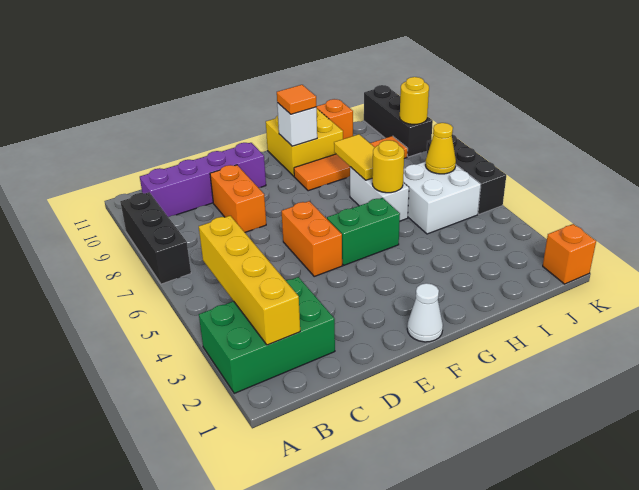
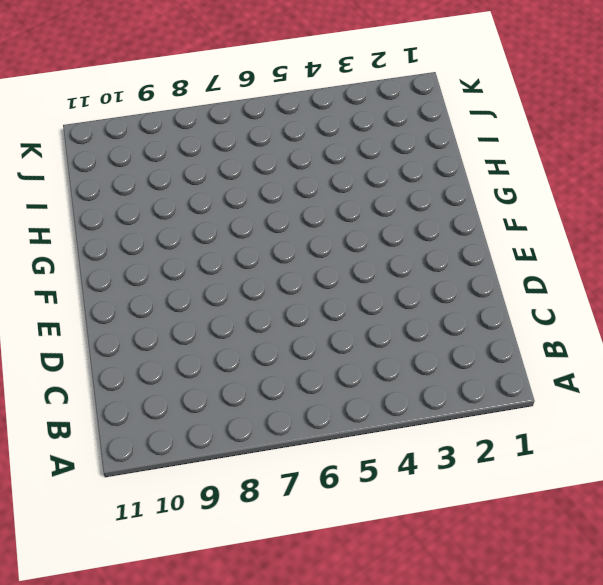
none -> green 2x3 brick [199,277,335,393]
none -> black 1x3 brick [120,192,191,284]
none -> purple 1x4 brick [140,143,266,217]

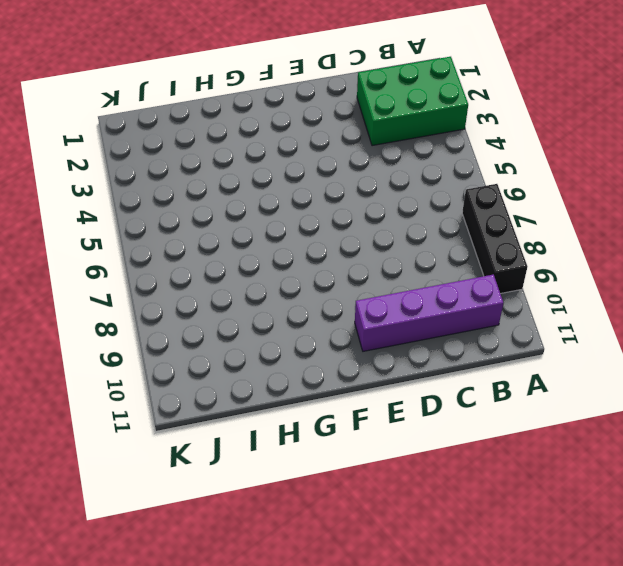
none -> orange 1x2 brick [210,165,266,232]
none -> orange 1x2 brick [281,201,342,276]
none -> white 1x1 cone [407,283,443,342]

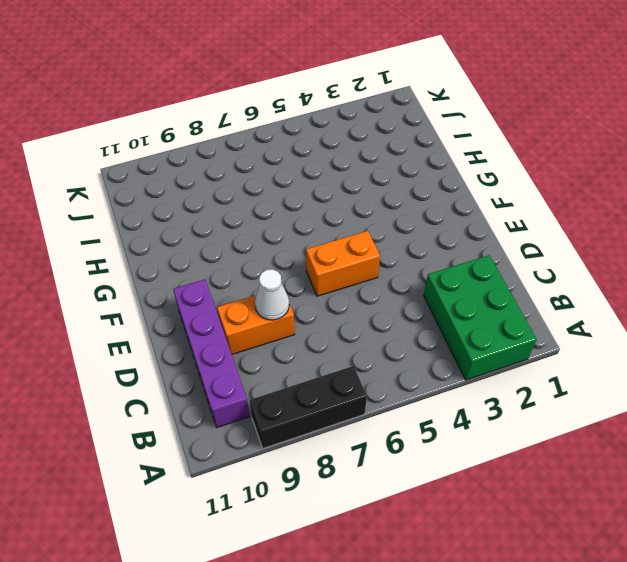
white 1x1 cone [255,269,289,320] -> white 1x1 cone moved to [407,283,443,342]
none -> green 1x2 brick [327,198,400,265]
none -> orange 1x4 tile [294,136,408,191]
none -> yellow 2x2 brick [266,109,343,176]

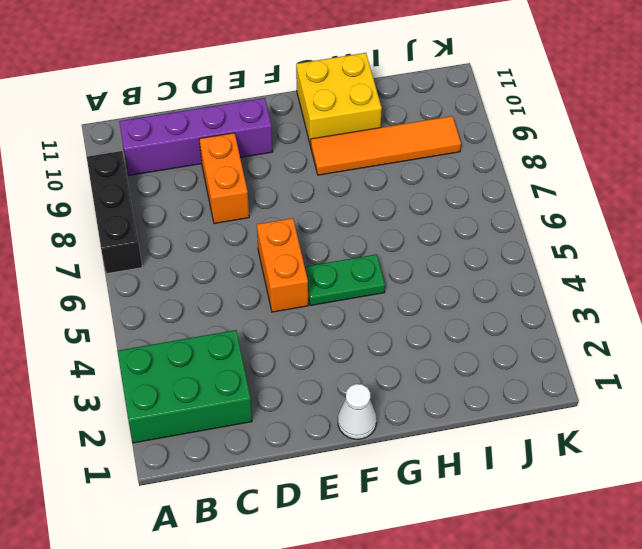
green 1x2 plate [305,254,385,306] -> green 1x2 brick [327,198,400,265]
none -> white 1x2 brick [350,167,409,221]
none -> white 2x2 brick [403,161,481,234]
none -> orange 1x1 brick [316,99,353,139]

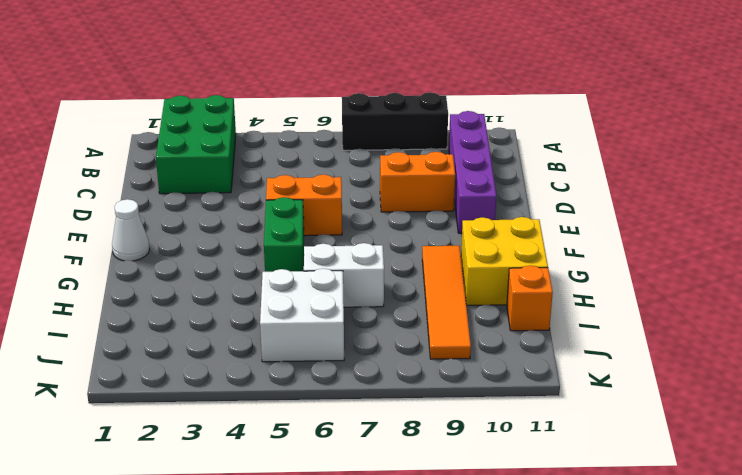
none -> orange 1x1 brick [543,224,596,284]
none -> black 1x3 brick [426,134,506,214]
none -> black 1x3 brick [364,85,433,157]

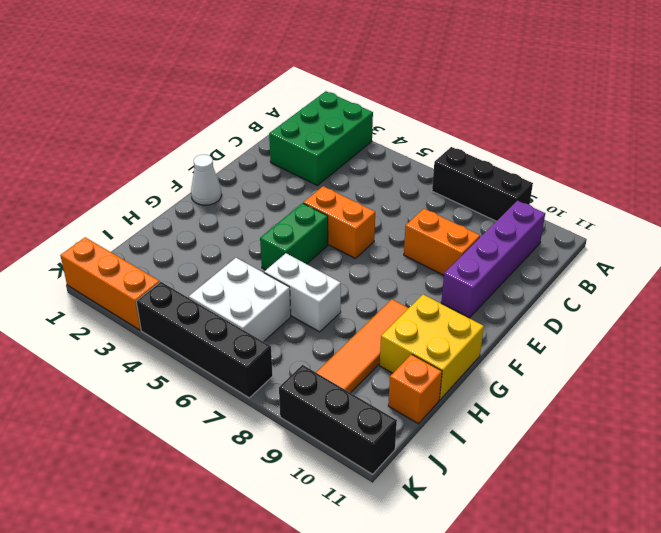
orange 1x3 brick [60,237,160,330] -> orange 1x1 brick [543,224,596,284]
black 1x4 brick [136,282,273,398] -> black 1x3 brick [426,134,506,214]
none -> yellow 1x4 brick [199,216,300,345]
none -> white 1x1 brick [277,103,317,146]
none -> yellow 1x1 round brick [372,140,404,193]

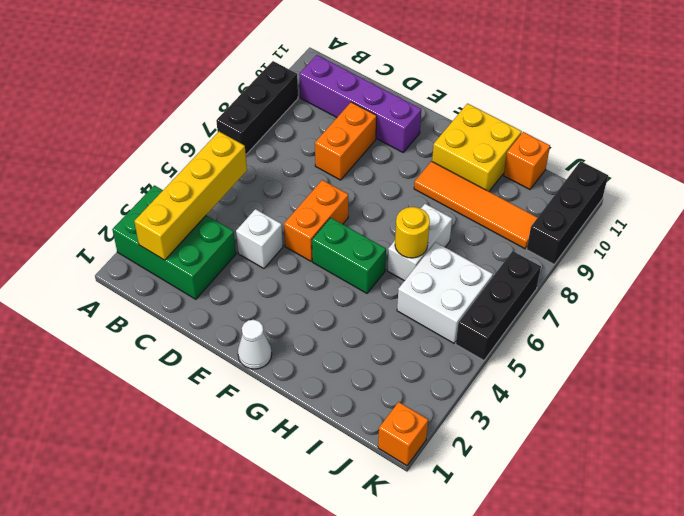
white 1x1 brick [236,209,283,268] -> white 1x1 brick moved to [277,103,317,146]
none -> yellow 1x2 tile [334,134,375,180]
none -> yellow 1x1 cone [426,123,456,174]
none -> yellow 1x1 round brick [400,77,429,124]

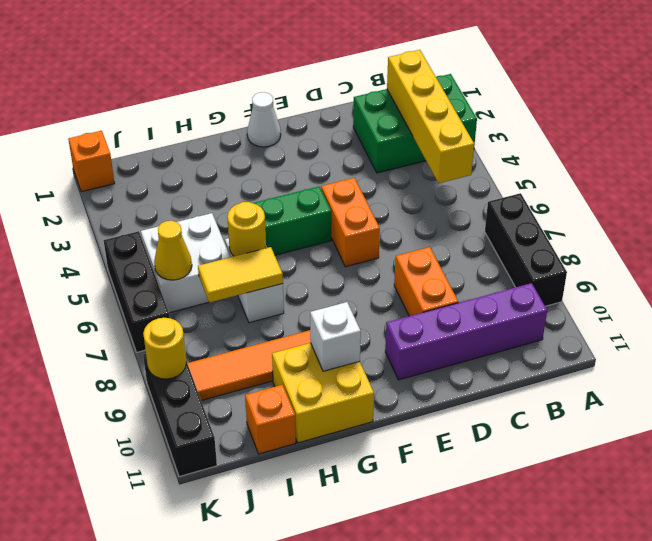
yellow 1x2 tile [198,247,283,303] -> yellow 1x2 tile turned to [334,134,375,180]
none -> orange 1x1 tile [277,85,316,114]

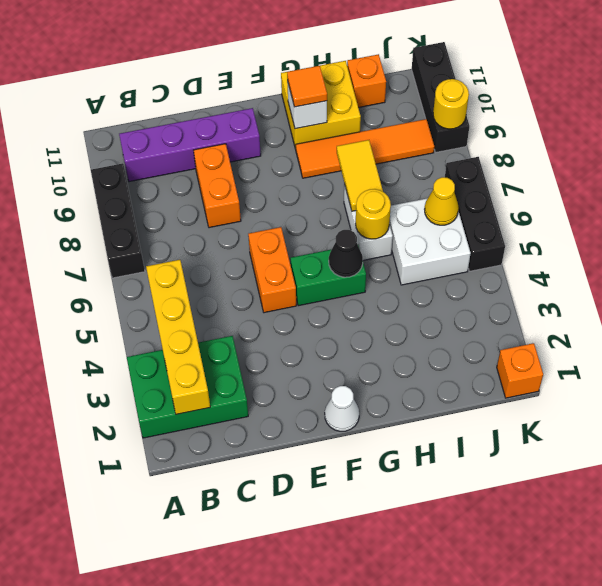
black 1x1 cone [329,230,363,277] -> none

